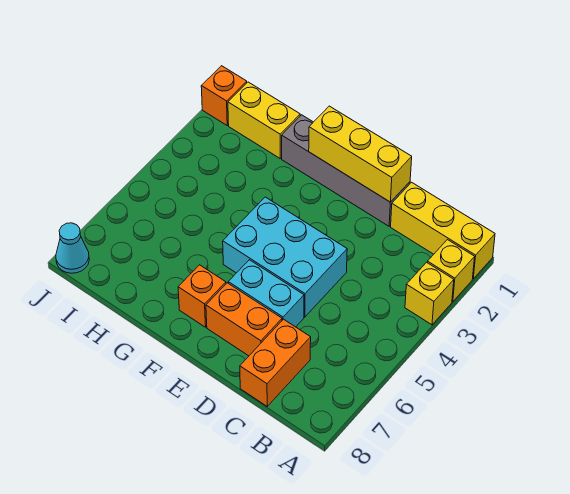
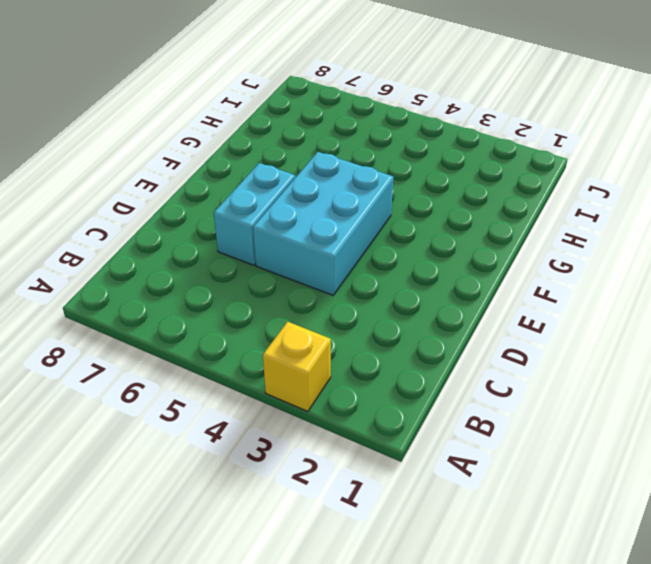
none -> yellow 1x3 brick [391,182,495,279]
none -> yellow 1x1 brick [427,240,475,302]
none -> orange 1x2 brick [240,319,311,406]

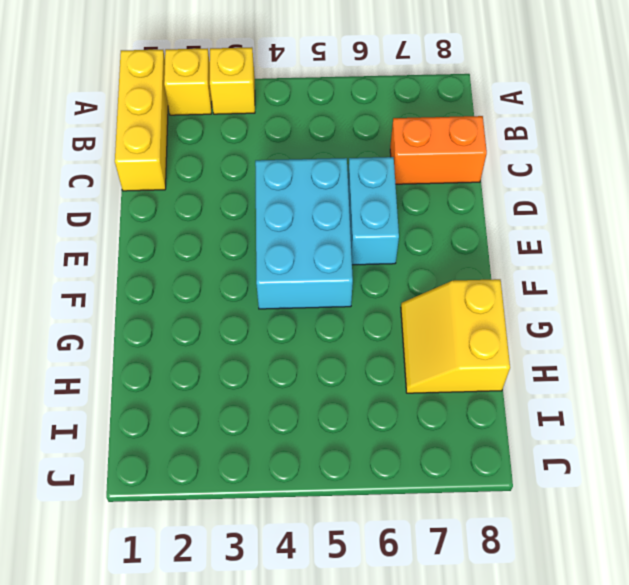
yellow 2x2 slope [401,279,510,393] -> none
none -> grey 1x4 brick [282,115,410,226]
none -> orange 1x2 brick [206,283,282,356]
none -> orange 1x1 brick [178,265,226,327]

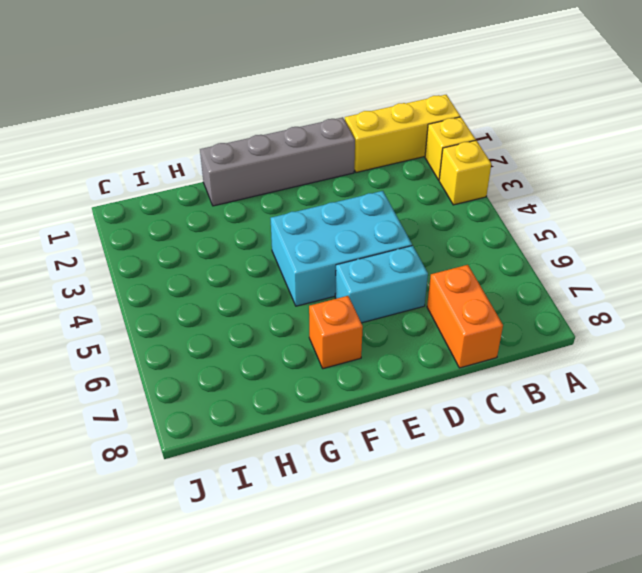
none -> orange 1x2 brick [206,283,282,356]
none -> yellow 1x2 brick [228,82,300,158]
none -> orange 1x1 brick [201,66,247,125]

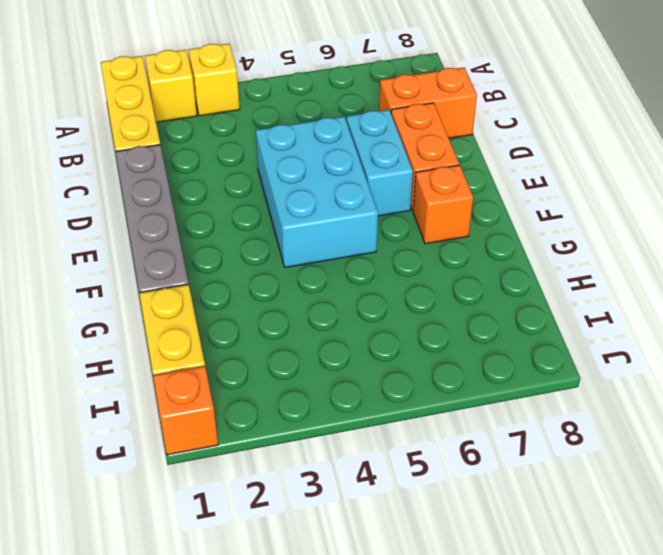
none -> cyan 1x1 cone [56,223,89,273]
none -> yellow 1x3 brick [309,106,412,202]

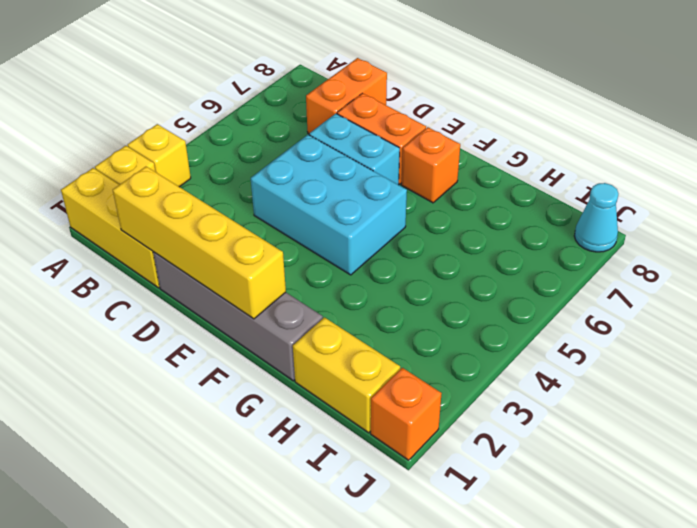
yellow 1x4 brick [113,166,286,319] -> yellow 1x3 brick [309,106,412,202]

